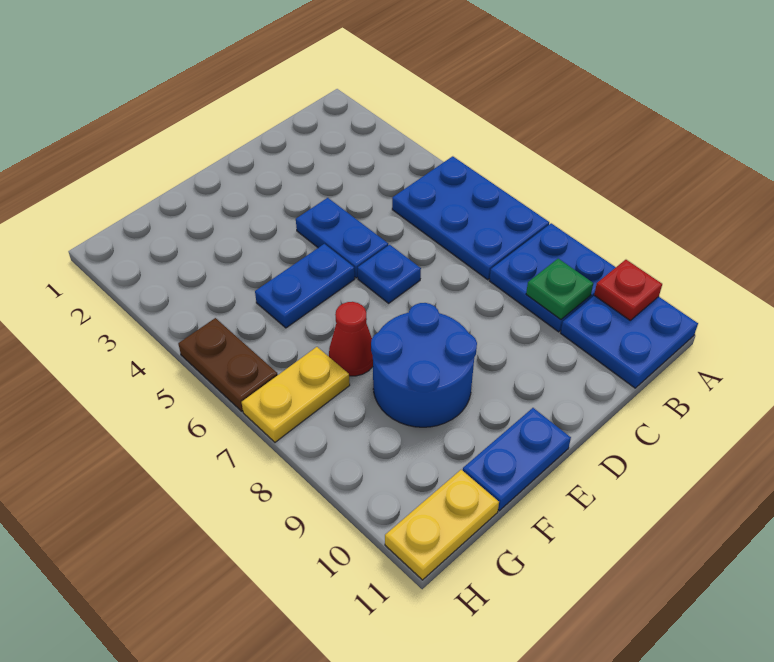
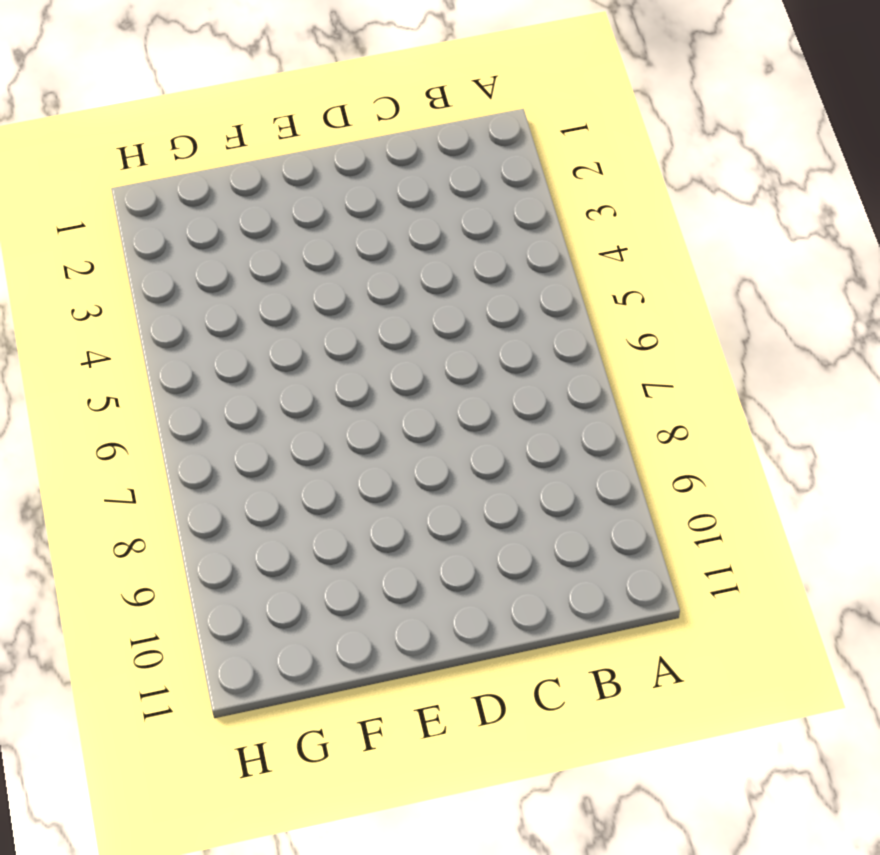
none -> blue 2x3 plate [392,156,549,280]
none -> blue 2x2 plate [489,223,616,332]
none -> blue 2x2 plate [561,296,698,388]

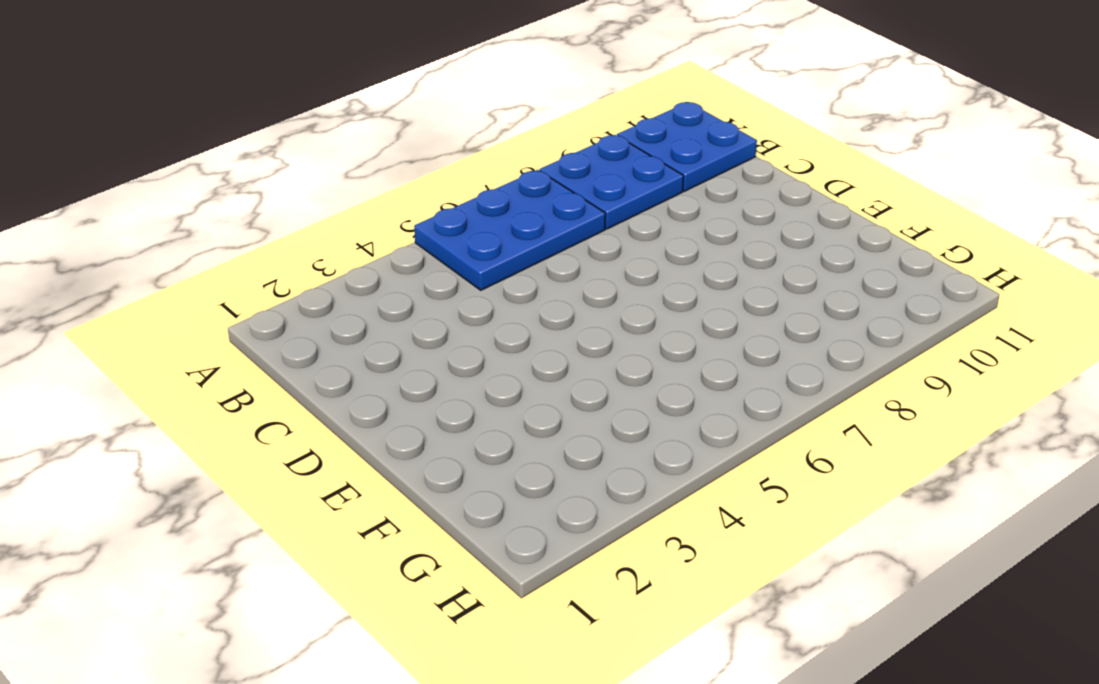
none -> blue 1x2 plate [296,198,388,278]
none -> blue 1x1 plate [358,245,421,303]
none -> blue 1x2 plate [255,244,355,328]

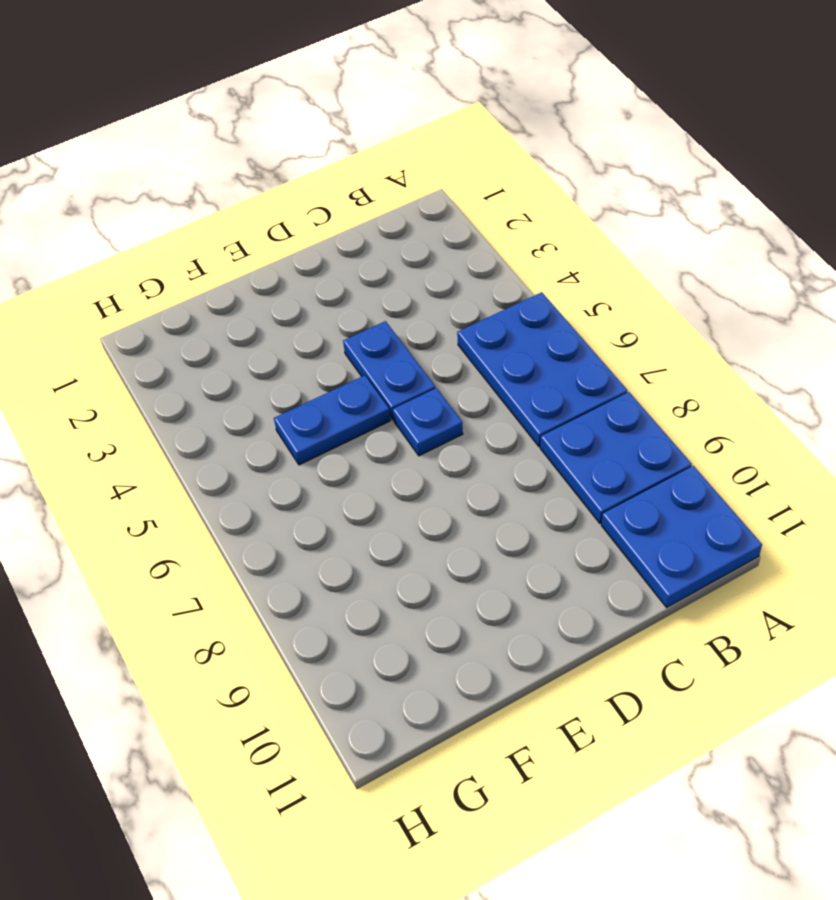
none -> blue 2x2 round brick [371,303,477,427]
none -> blue 1x2 plate [463,408,571,511]
none -> red 1x1 cone [329,302,373,376]

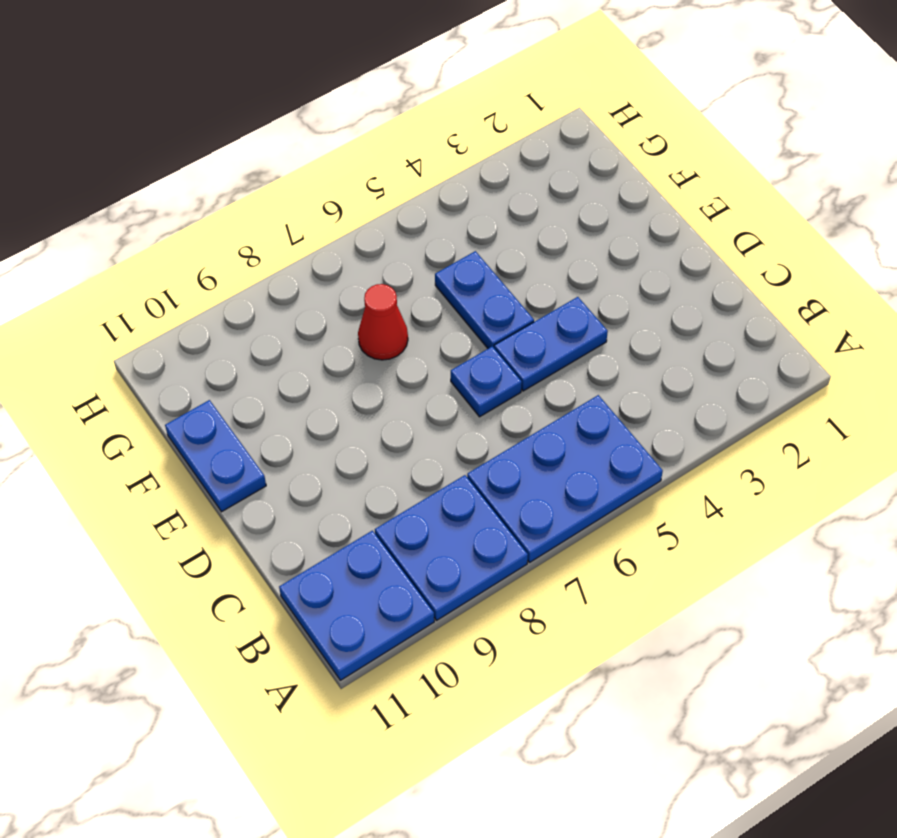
none -> blue 2x2 round brick [371,303,477,427]
none -> yellow 1x2 plate [242,347,350,442]
none -> yellow 1x2 plate [385,470,499,580]

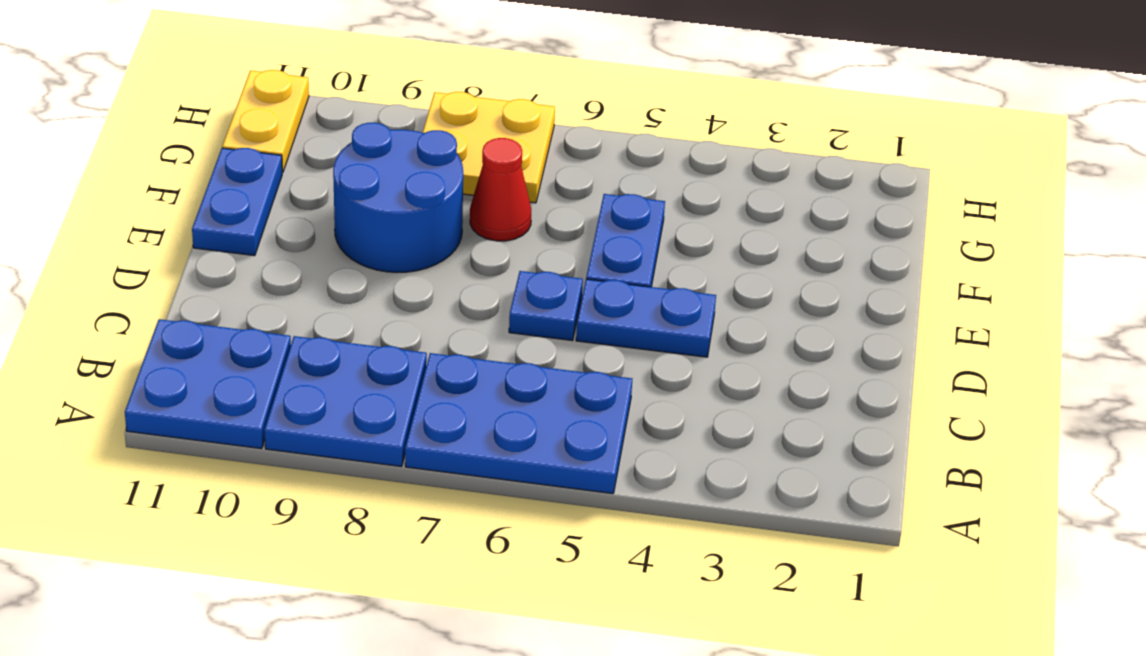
yellow 2x2 plate [423,92,555,203] -> yellow 1x2 plate [242,347,350,442]
none -> brown 1x2 plate [178,318,278,411]
none -> red 1x1 plate [594,260,662,320]
none -> green 1x1 plate [526,259,593,319]

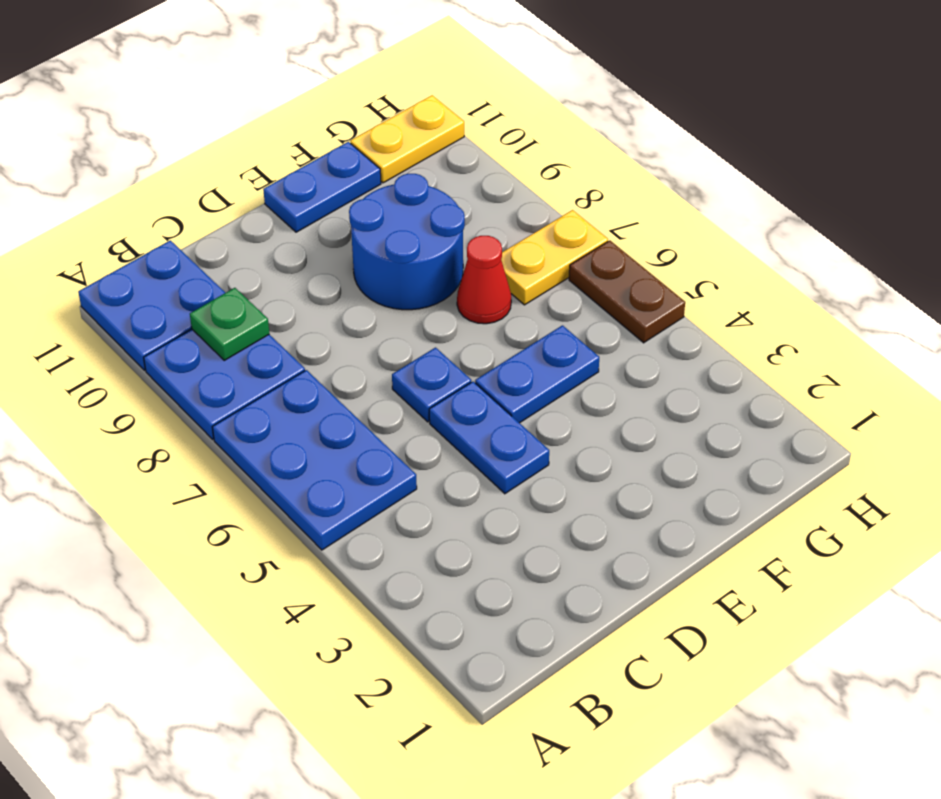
none -> red 1x1 plate [594,260,662,320]

